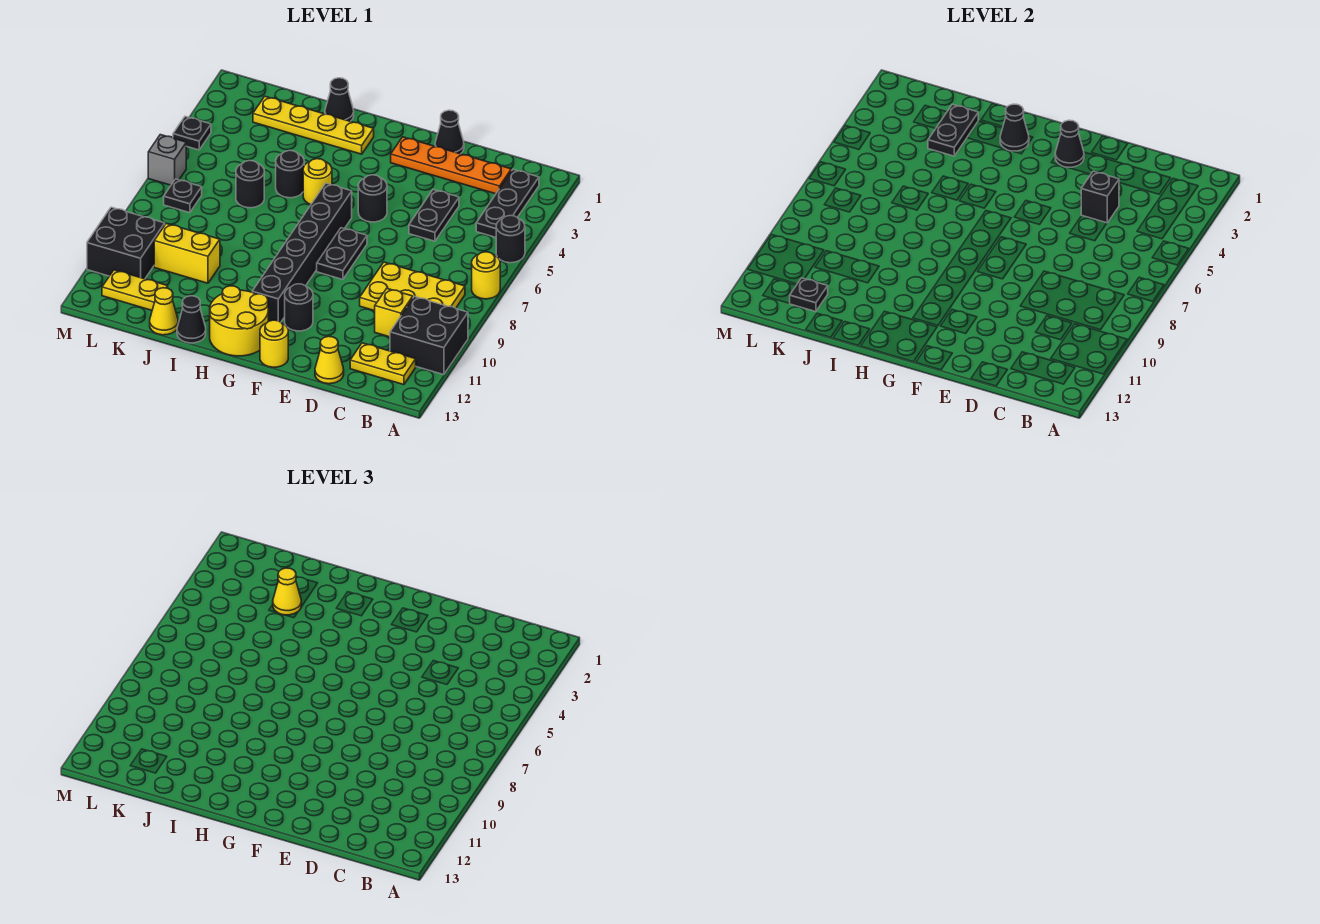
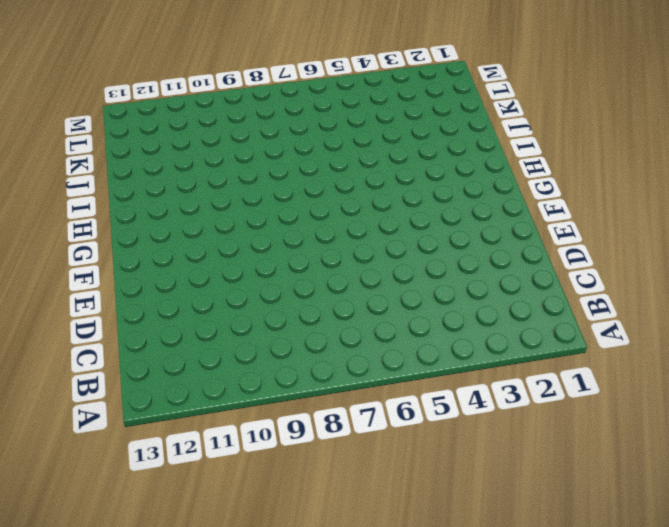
none -> black 1x1 round brick [496,216,525,263]
none -> yellow 1x1 round brick [472,252,500,299]
none -> black 2x2 brick [390,297,468,375]
none -> black 1x3 plate [476,170,539,237]

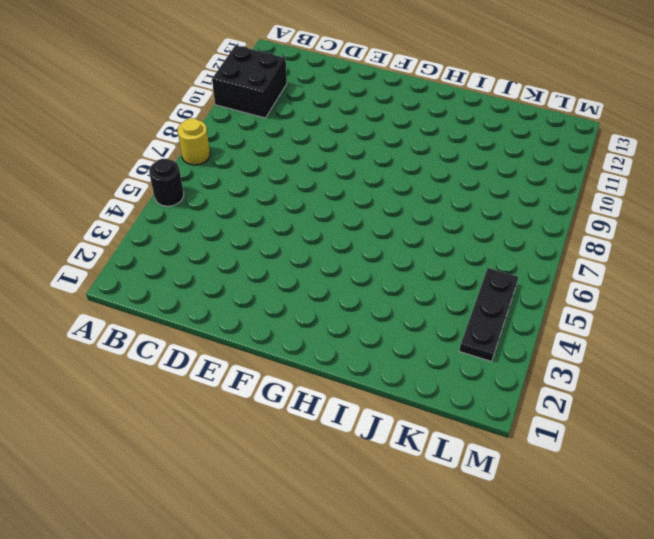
black 1x3 plate [459,268,518,361] -> black 1x3 plate moved to [476,170,539,237]
none -> yellow 2x3 plate [360,262,465,311]
none -> yellow 1x2 plate [350,343,416,385]
none -> orange 1x4 plate [391,137,511,194]
none -> yellow 1x1 brick [375,288,413,337]

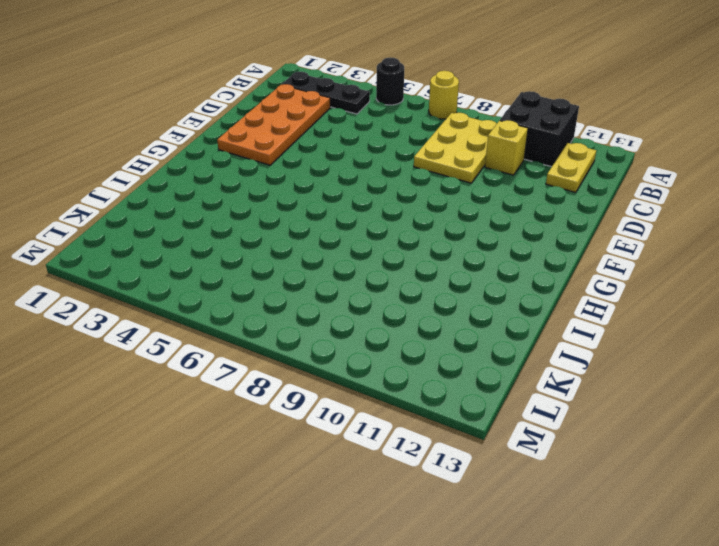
orange 2x4 plate [217,84,330,165] -> orange 1x4 plate [391,137,511,194]
none -> black 1x2 plate [409,190,459,241]
none -> yellow 1x1 cone [315,336,344,384]
none -> black 1x1 cone [435,110,464,154]
none -> black 1x1 round brick [358,175,387,222]

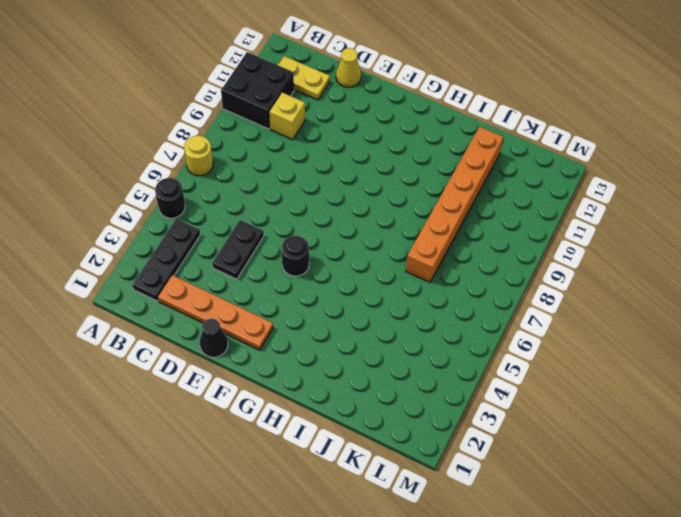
orange 1x6 brick [406,127,503,282] -> yellow 1x2 brick [154,223,220,283]
none -> yellow 2x3 plate [360,262,465,311]
none -> black 1x2 plate [317,228,367,279]
none -> black 1x1 round brick [285,284,313,331]
none -> yellow 1x1 round brick [260,320,288,367]

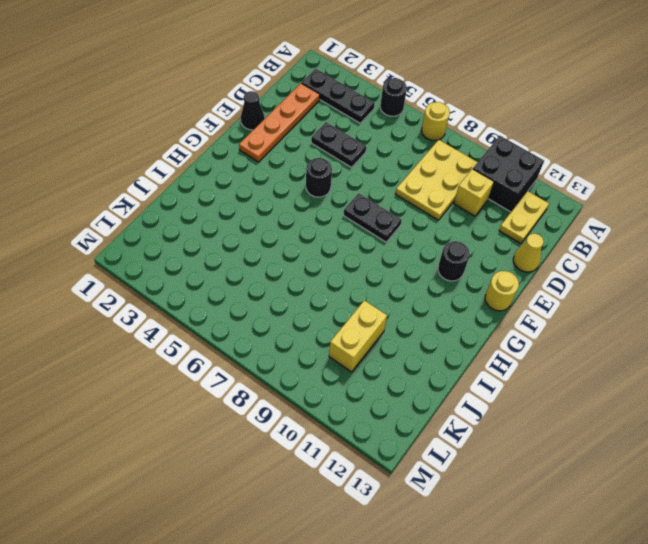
none -> black 1x6 brick [252,183,352,322]
none -> yellow 2x2 round brick [210,286,268,356]
none -> yellow 1x4 plate [253,96,374,154]
none -> yellow 1x1 round brick [303,159,332,204]

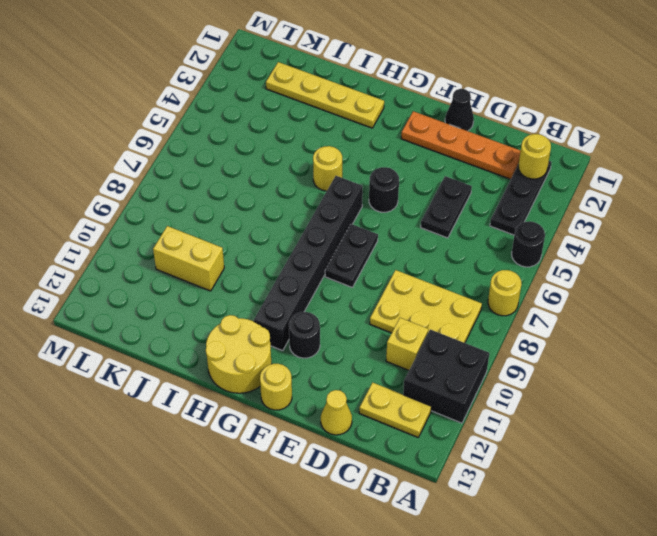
yellow 1x1 round brick [518,134,551,179] -> none
none -> black 1x1 cone [325,78,354,121]
none -> black 1x1 round brick [276,151,304,198]
none -> black 1x1 cone [177,296,206,343]
none -> black 1x1 round brick [236,161,264,208]

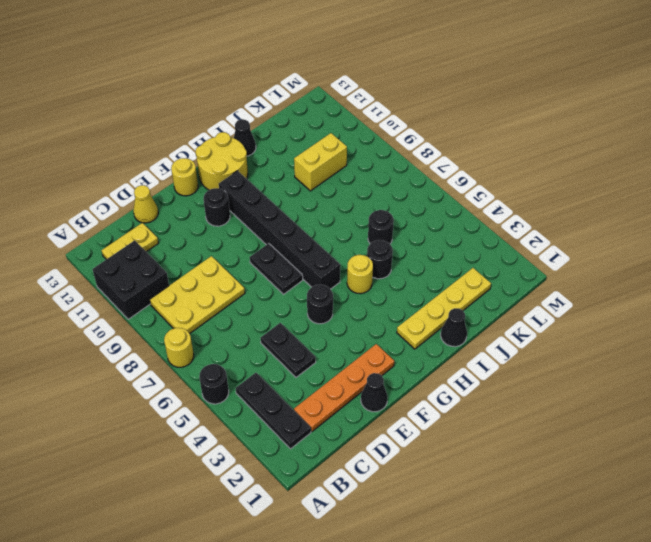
none -> yellow 1x1 brick [375,288,413,337]
none -> yellow 1x1 cone [150,288,178,335]
none -> yellow 1x2 plate [102,270,168,310]
none -> black 1x1 plate [164,179,202,213]

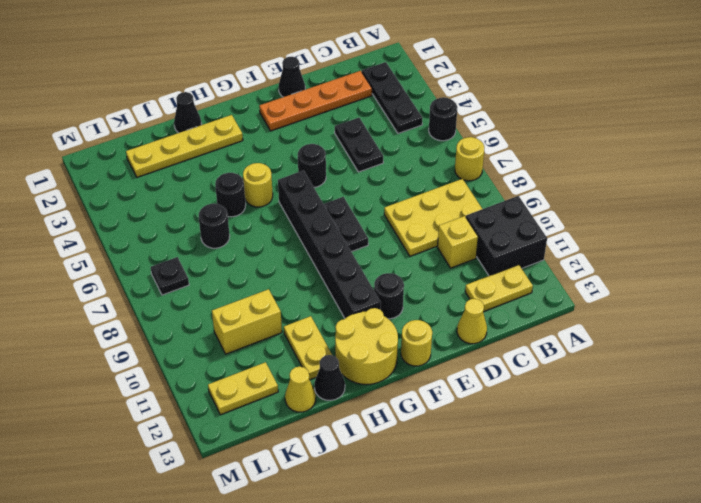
yellow 1x2 plate [284,316,332,380] -> none
none -> black 2x2 brick [87,207,165,279]
none -> black 1x1 plate [173,116,211,150]
none -> grey 1x1 brick [148,135,186,185]
none -> black 1x1 brick [1081,171,1119,223]

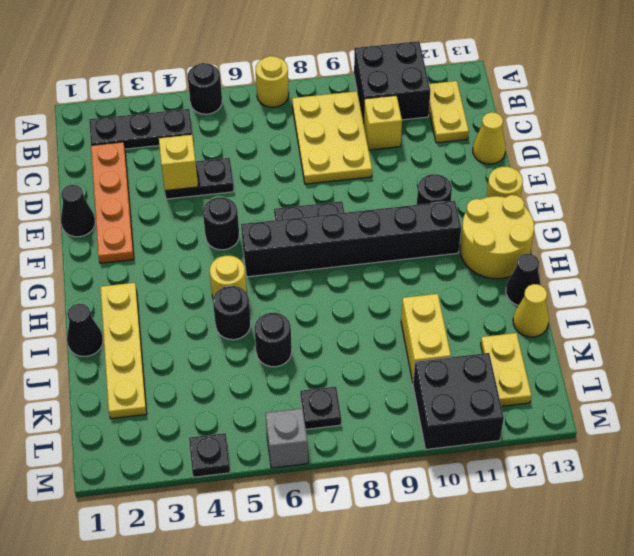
yellow 1x1 brick [159,135,198,191] -> black 1x1 brick [1081,171,1119,223]
none -> black 1x1 cone [1055,120,1084,168]
none -> black 1x1 cone [1000,104,1029,151]
none -> black 1x2 plate [928,104,978,156]
none -> black 1x1 plate [789,278,828,312]

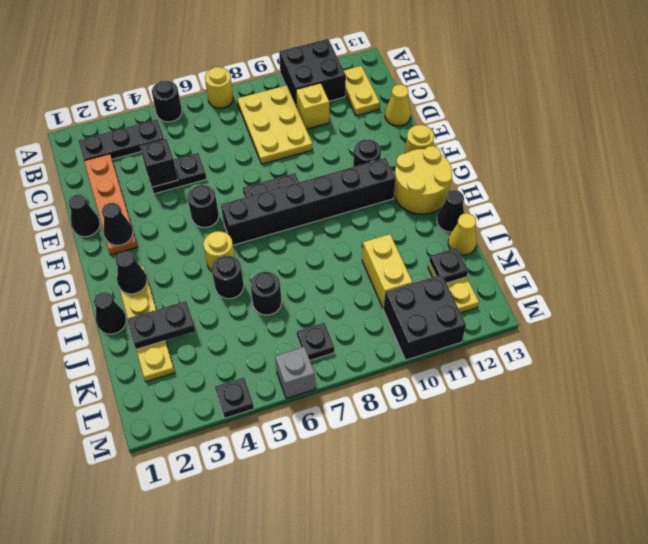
none -> yellow 1x1 cone [273,568,301,615]

